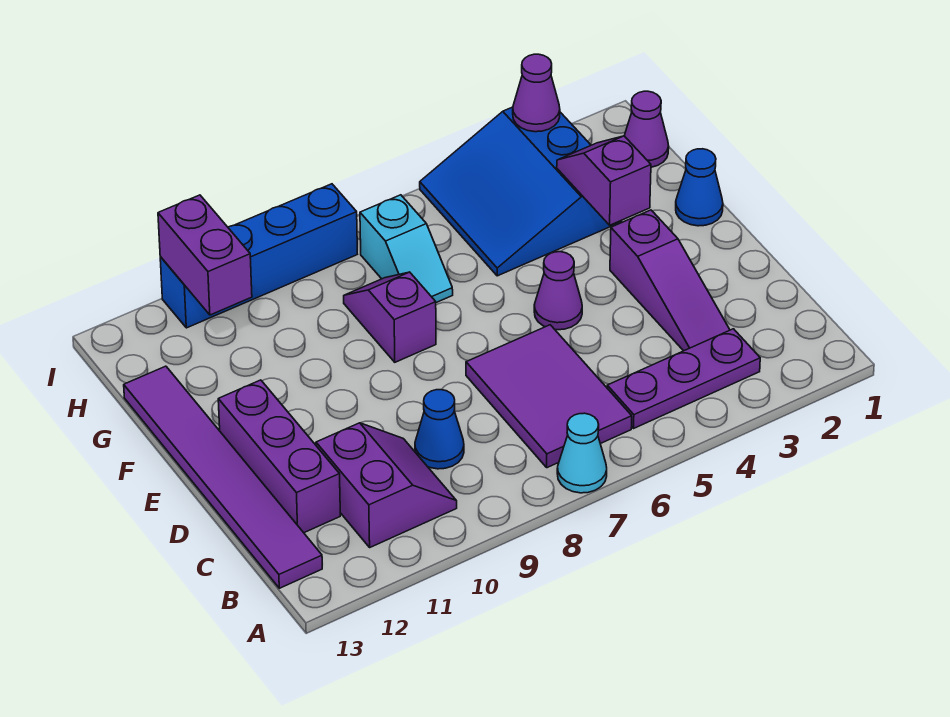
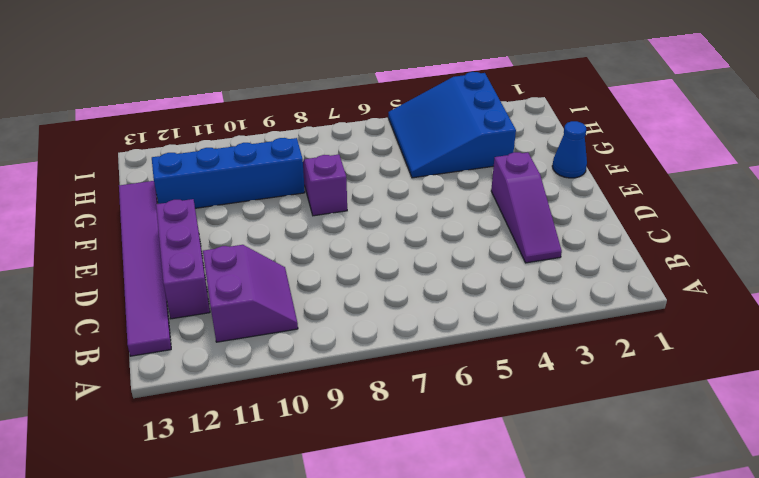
blue 1x4 brick [152,138,305,208] -> blue 1x4 brick moved to [160,184,357,328]
none -> cyan 1x1 cone [557,413,607,493]
none -> purple 1x3 plate [607,329,760,428]
none -> purple 2x3 tile [466,325,632,468]

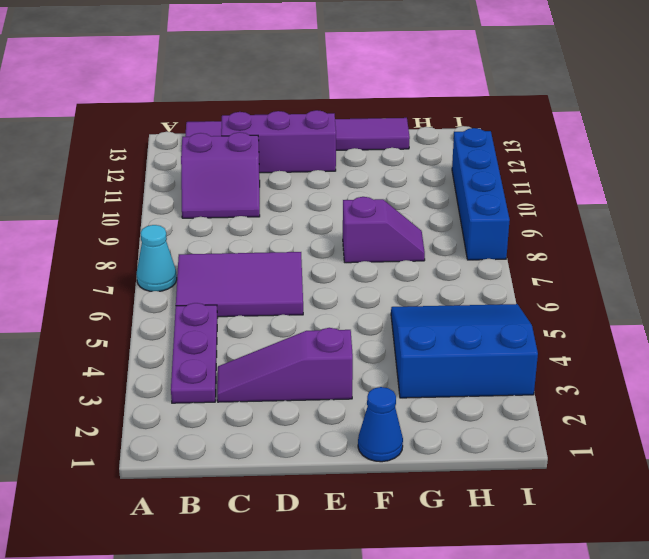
none -> blue 1x1 cone [415,390,464,469]
none -> purple 1x1 cone [534,252,582,330]
none -> cyan 1x2 slope [360,195,453,303]

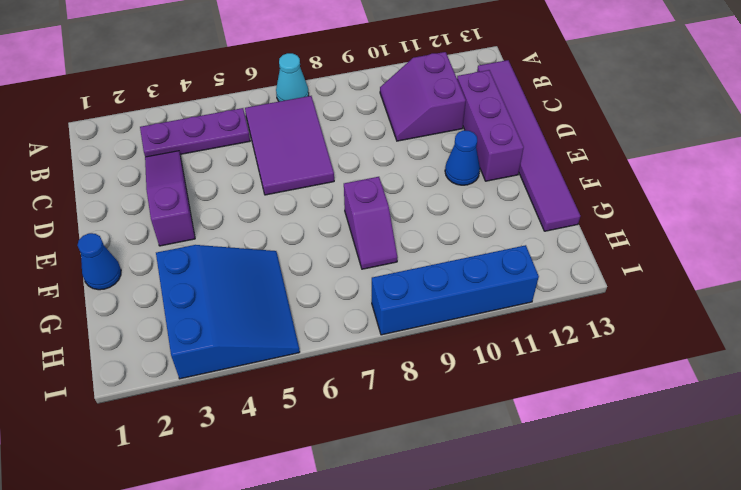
blue 1x1 cone [445,130,480,185] -> blue 1x1 cone moved to [415,390,464,469]
none -> purple 1x1 cone [534,252,582,330]
none -> cyan 1x2 slope [360,195,453,303]
none -> purple 1x1 cone [624,91,669,167]

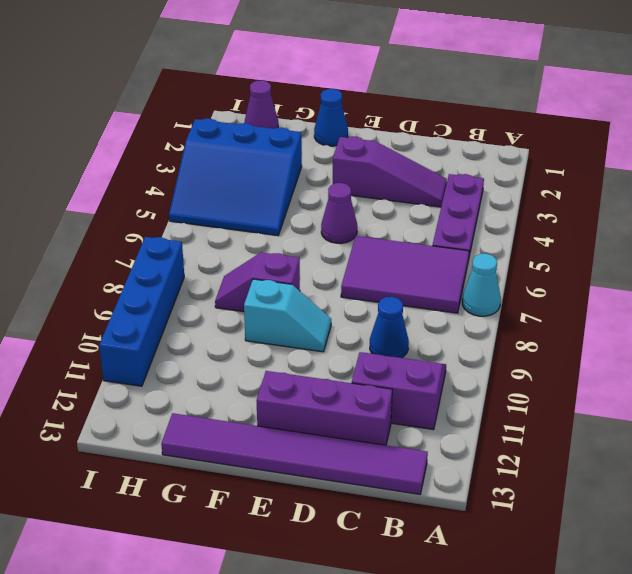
cyan 1x2 slope [244,279,331,352] -> cyan 1x2 slope moved to [360,195,453,303]
none -> purple 1x2 slope [557,136,651,225]
none -> purple 1x2 brick [158,195,252,315]
none -> purple 1x1 cone [513,54,560,132]

